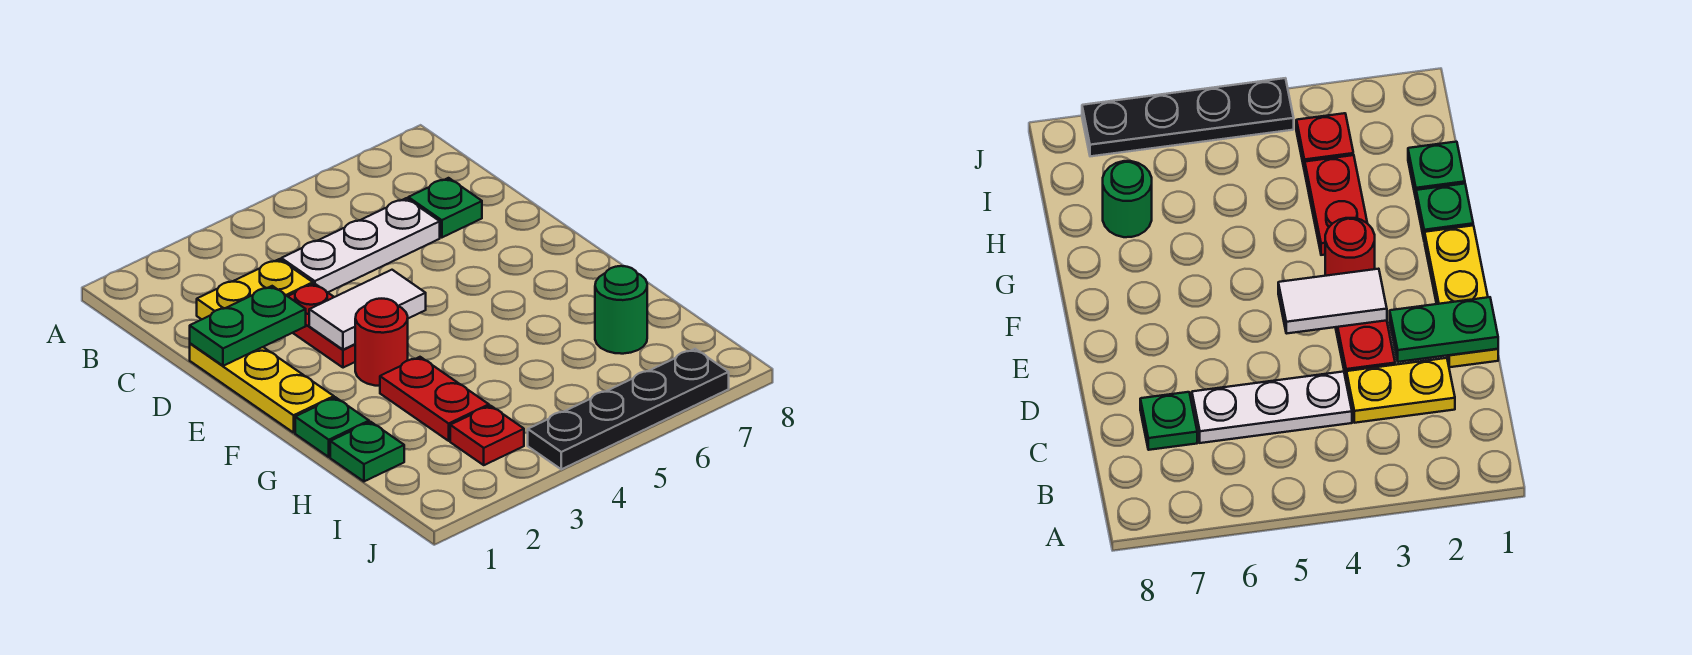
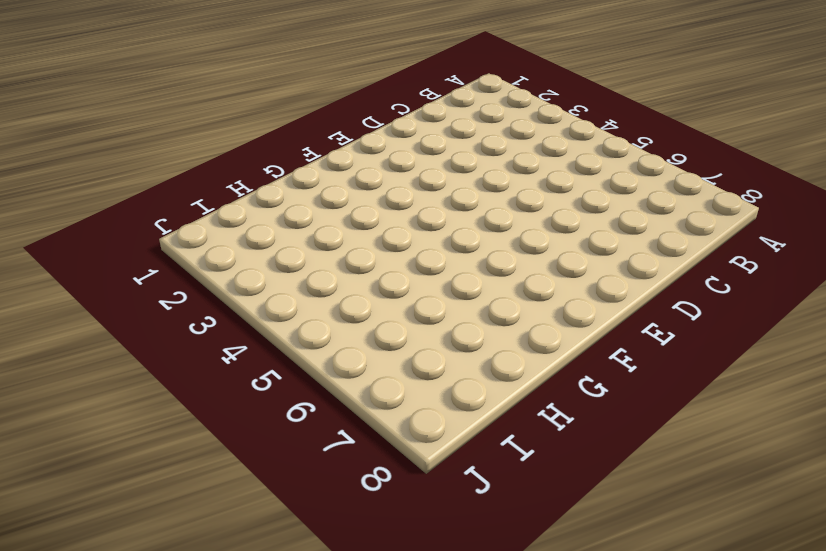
none -> yellow 1x2 plate [197,259,313,319]
none -> white 1x3 plate [281,198,440,292]
none -> green 1x1 plate [408,178,482,238]

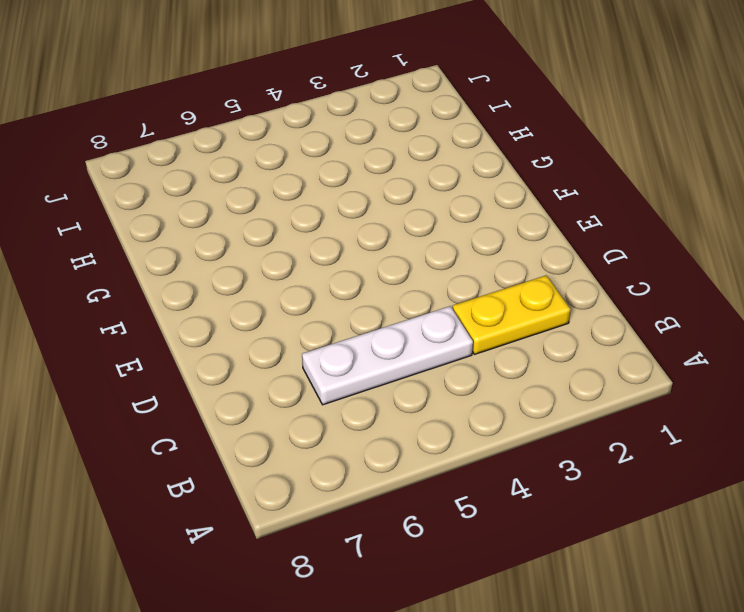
none -> green 1x1 plate [408,178,482,238]
none -> yellow 1x3 plate [190,343,334,433]
none -> red 1x2 plate [288,284,355,368]

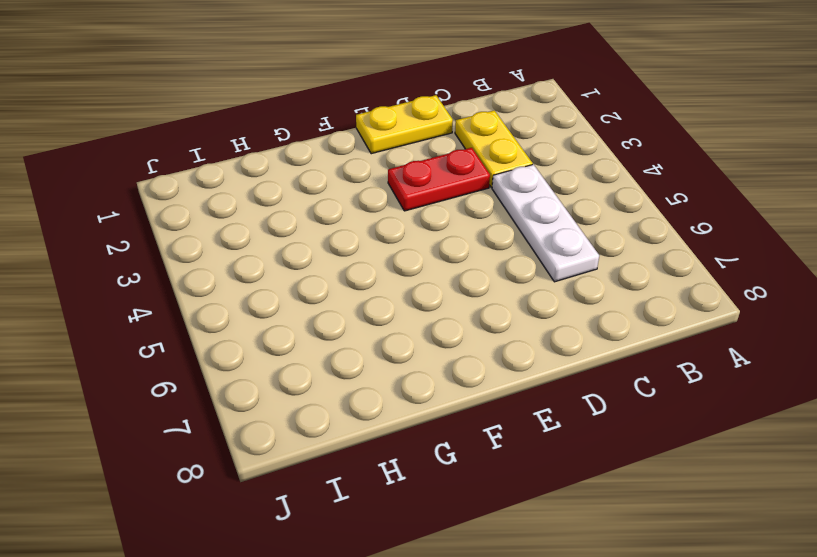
yellow 1x2 plate [356,95,453,154] -> yellow 1x3 plate [190,343,334,433]
none -> green 1x1 plate [408,178,482,238]
none -> red 1x1 round brick [355,299,408,386]
none -> green 1x1 plate [295,397,369,457]

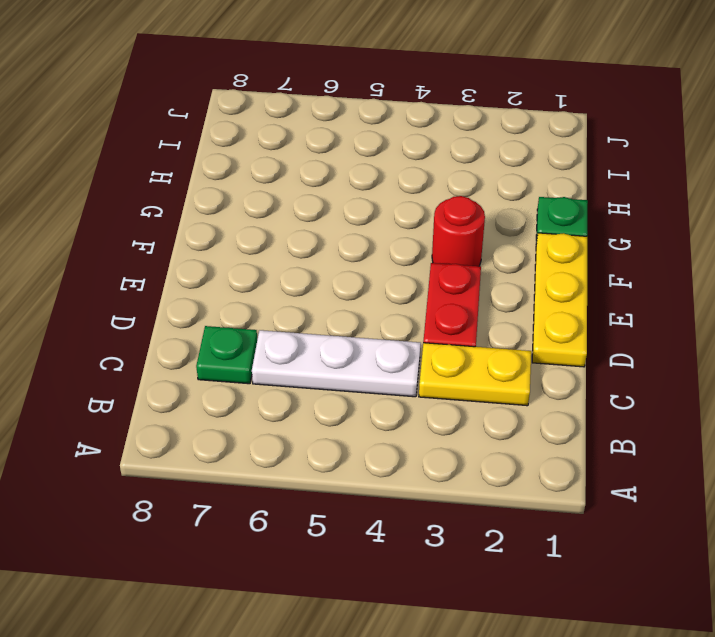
none -> red 1x2 plate [380,357,489,441]
none -> green 1x1 plate [330,422,404,481]
none -> green 1x1 round brick [595,266,647,354]

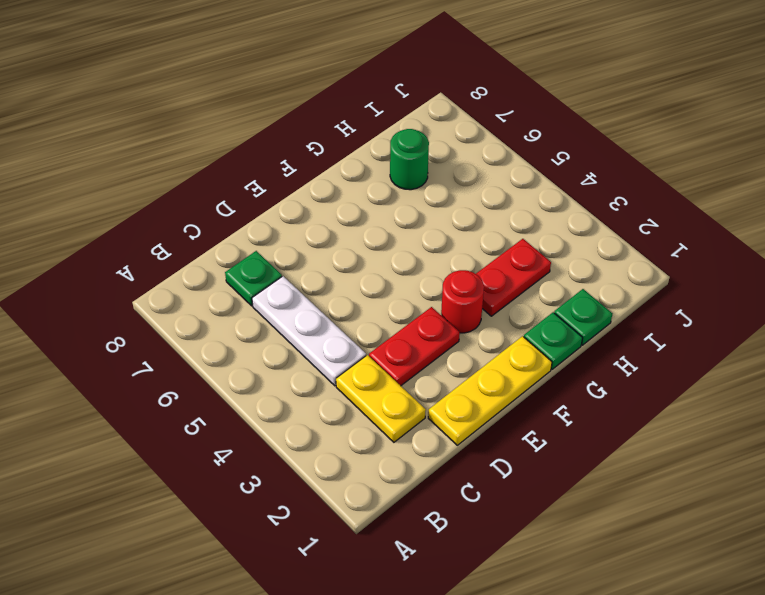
none -> red 1x1 plate [450,406,524,465]
none -> black 1x4 plate [528,349,729,469]
none -> green 1x2 plate [190,286,306,366]

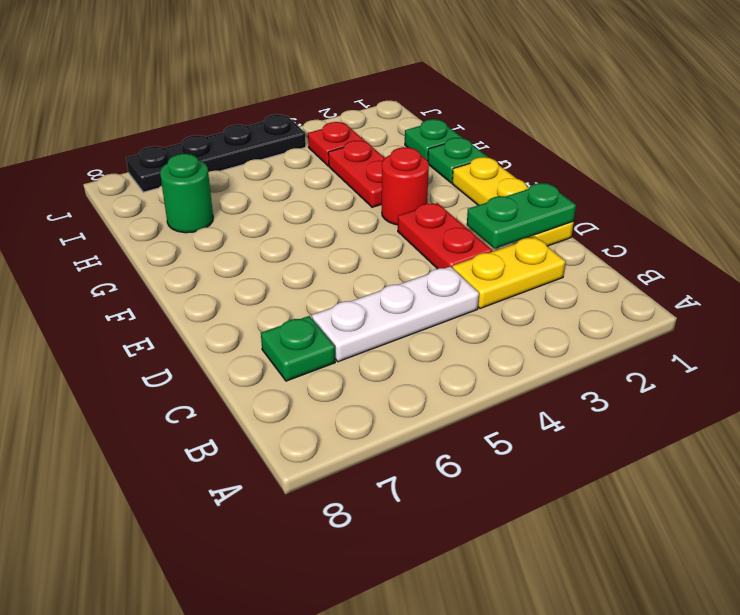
none -> white 1x2 tile [309,270,426,350]

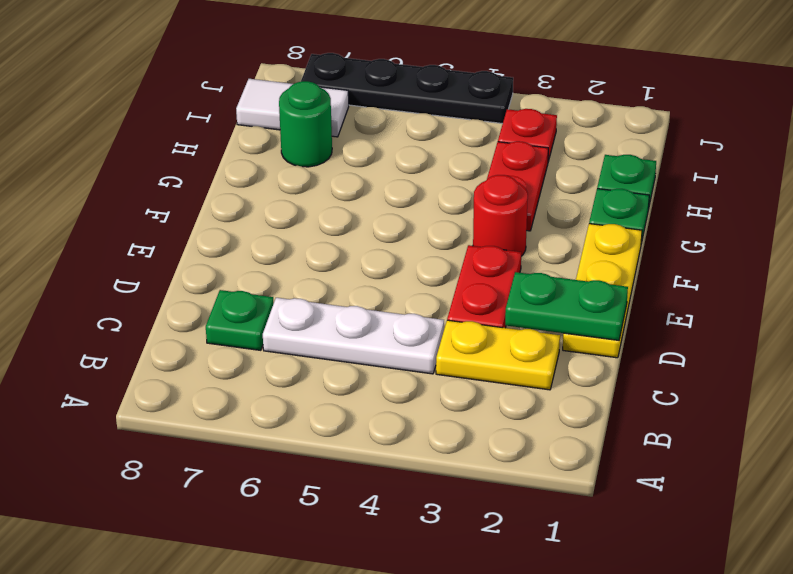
white 1x2 tile [236,79,349,137] -> white 1x2 tile moved to [309,270,426,350]

